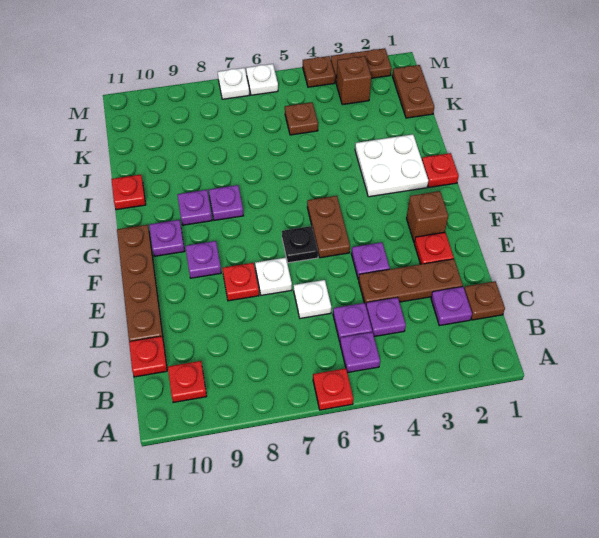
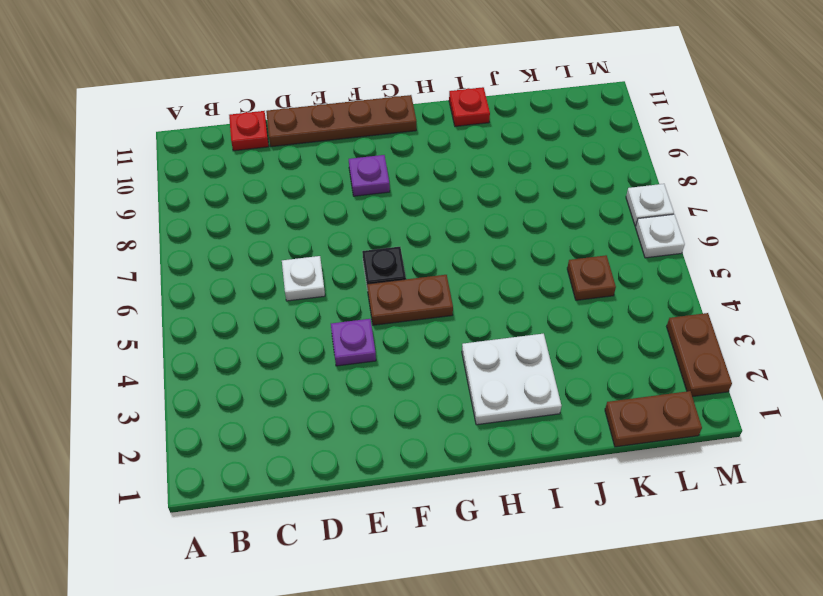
none -> red 1x1 plate [313,368,353,410]
none -> purple 1x1 plate [340,332,380,373]
none -> red 1x1 plate [168,361,207,402]
none -> brown 1x1 plate [464,281,505,320]

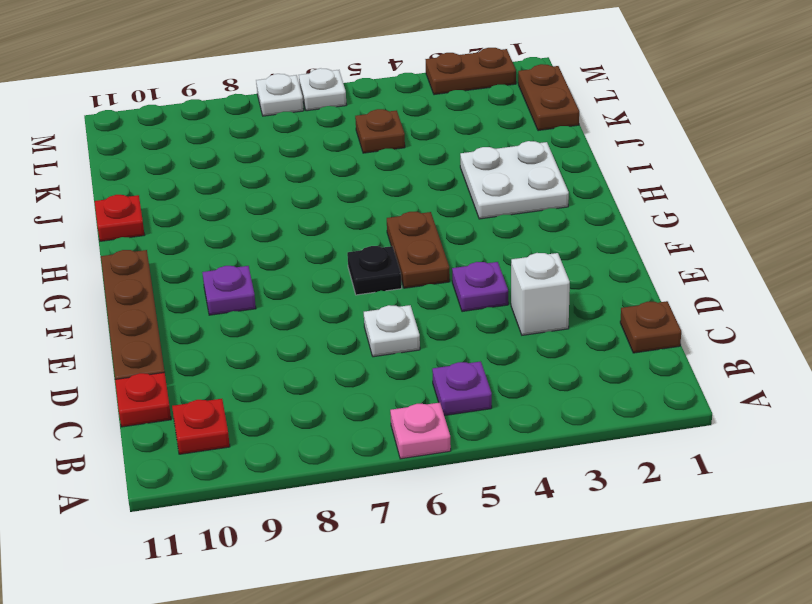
pink 1x1 plate [390,403,451,459] -> red 1x1 plate [313,368,353,410]
white 1x1 brick [511,253,570,335] -> brown 1x3 plate [358,259,463,305]
none -> purple 1x1 plate [431,287,472,326]
none -> purple 1x1 plate [366,297,406,337]
none -> purple 1x1 plate [333,303,372,341]
none -> red 1x1 plate [414,232,454,264]

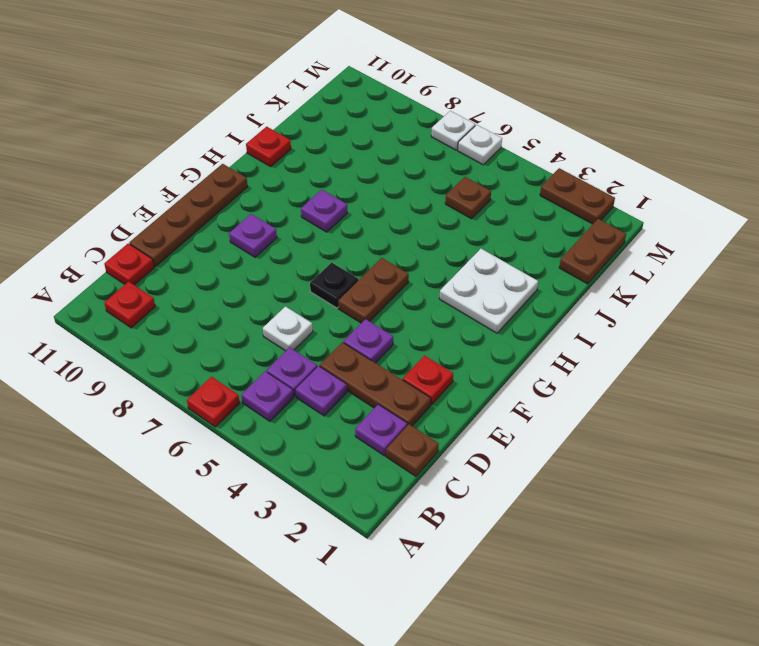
none -> white 1x1 plate [255,258,292,295]
none -> red 1x1 plate [222,263,259,301]
none -> brown 1x1 brick [407,191,448,243]
none -> purple 1x1 plate [149,220,184,256]

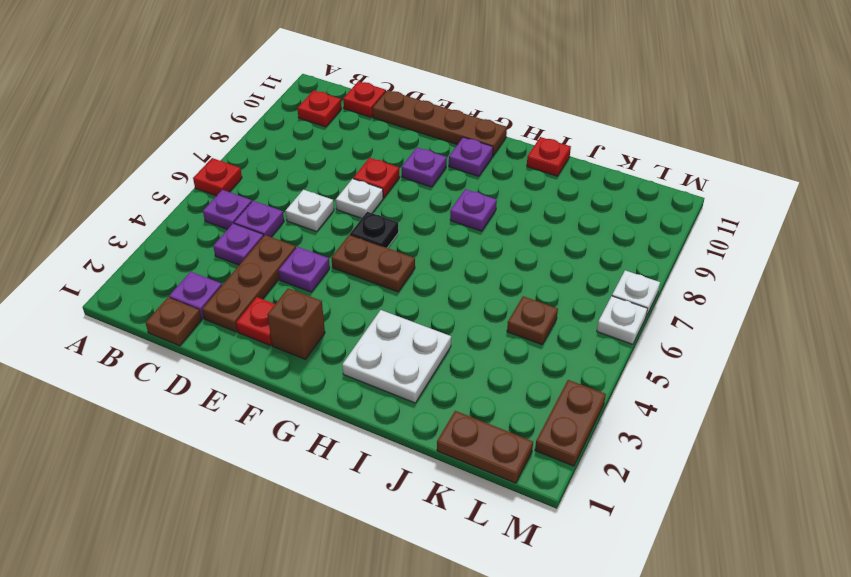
none -> red 1x1 plate [422,153,459,187]
none -> purple 1x1 plate [177,190,212,225]
none -> brown 1x1 brick [336,56,371,105]
none -> brown 1x1 plate [303,56,335,87]

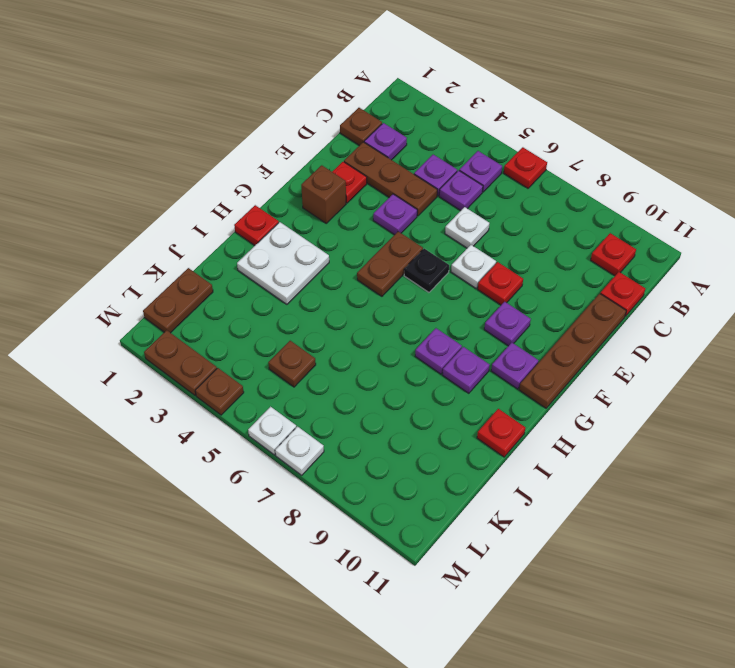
none -> brown 1x1 brick [336,56,371,105]

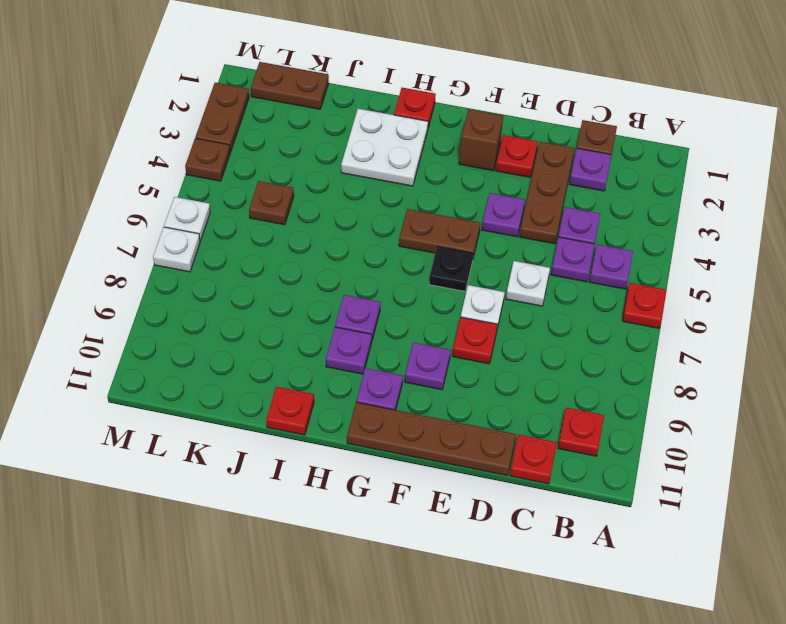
none -> brown 1x1 brick [336,56,371,105]

